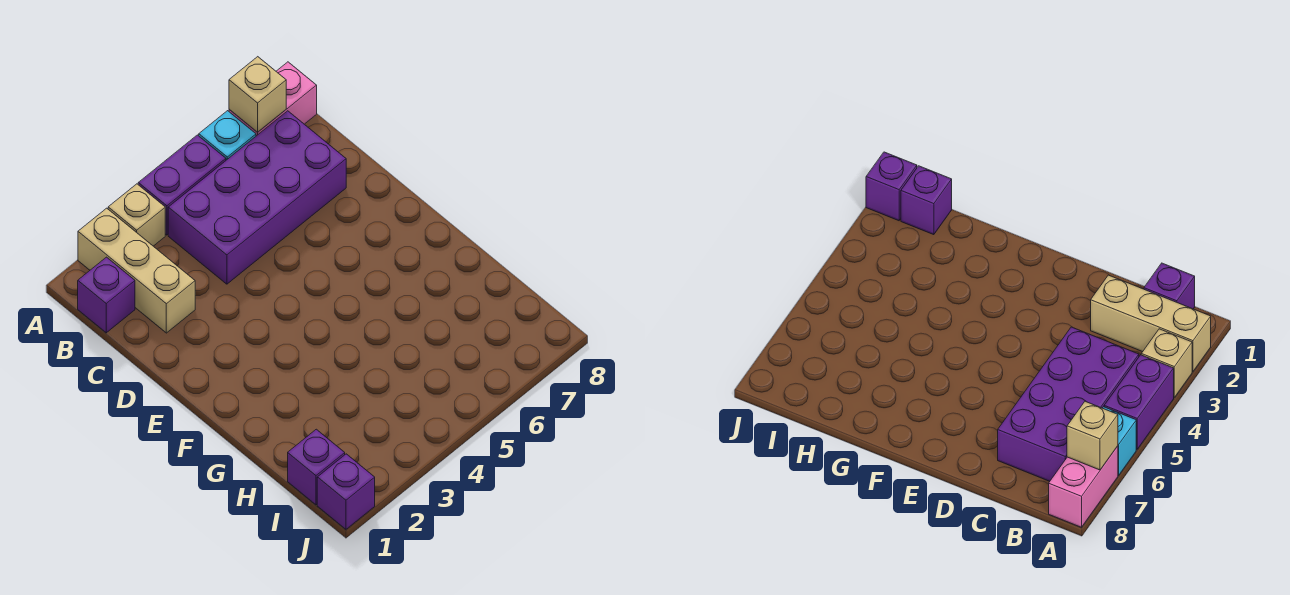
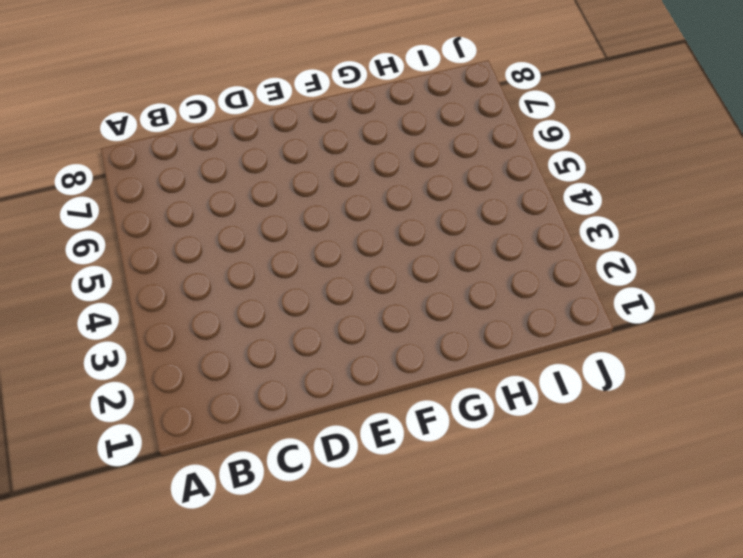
none -> tan 1x3 brick [78,208,195,333]
none -> tan 1x1 brick [108,184,165,246]

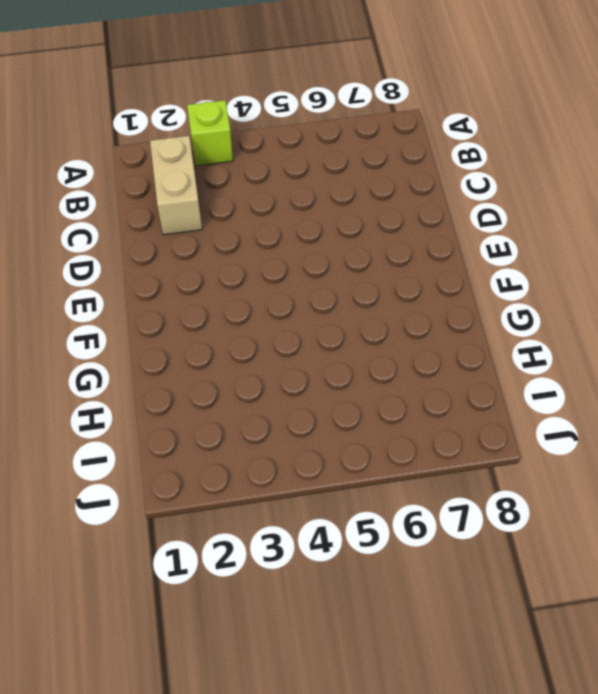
lime 1x1 brick [187,100,233,166] -> tan 1x1 brick [108,184,165,246]
tan 1x2 brick [150,136,202,235] -> tan 1x3 brick [78,208,195,333]
none -> purple 1x2 brick [138,135,226,235]
none -> cyan 1x1 brick [199,111,256,160]

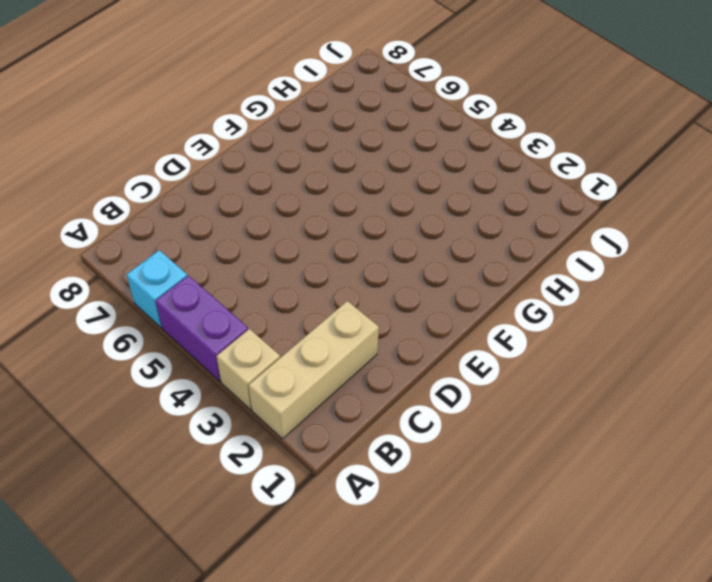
none -> pink 1x2 brick [229,62,317,136]
none -> purple 1x1 brick [78,257,135,333]

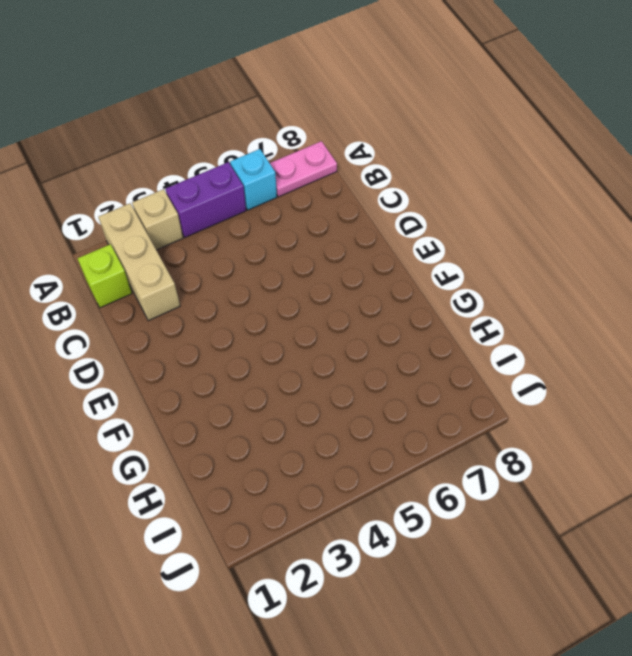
pink 1x2 plate [270,141,337,197] -> pink 1x2 brick [229,62,317,136]
lime 1x1 brick [78,244,132,308] -> purple 1x1 brick [78,257,135,333]
none -> purple 2x4 brick [168,111,346,284]
none -> purple 1x1 brick [288,429,345,505]

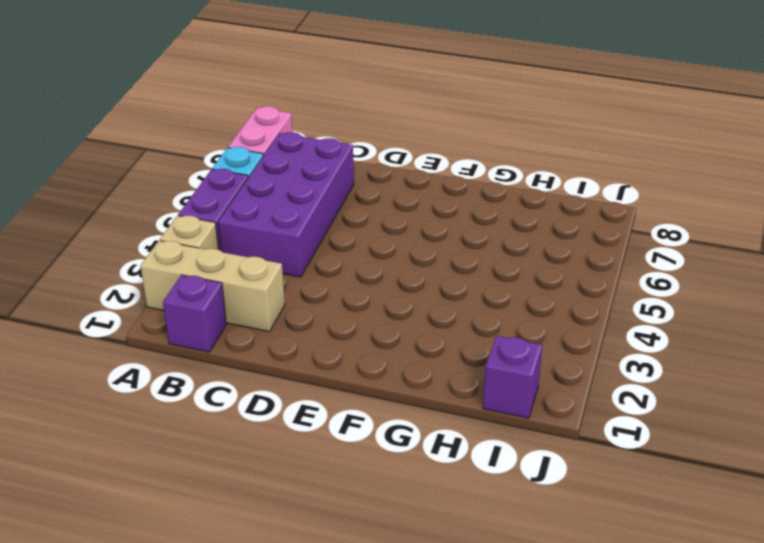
none -> purple 1x1 brick [317,454,375,529]
none -> tan 1x1 brick [229,57,286,132]

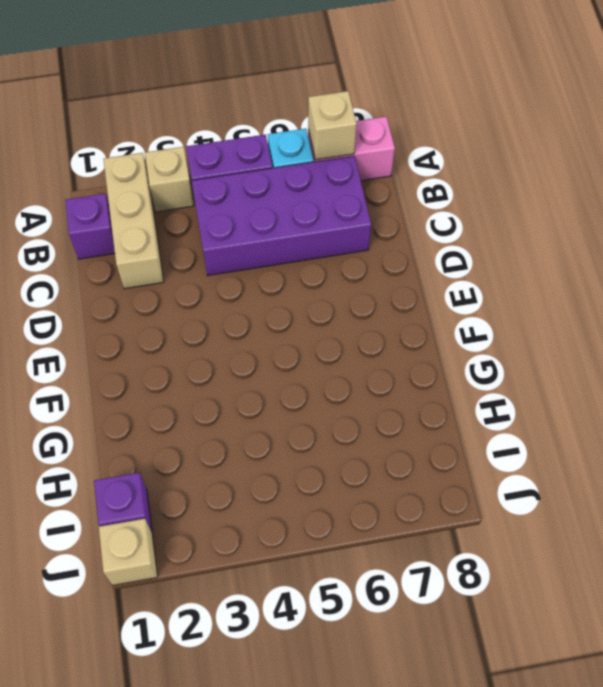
tan 1x1 brick [99,519,158,585] -> purple 1x1 brick [317,454,375,529]

